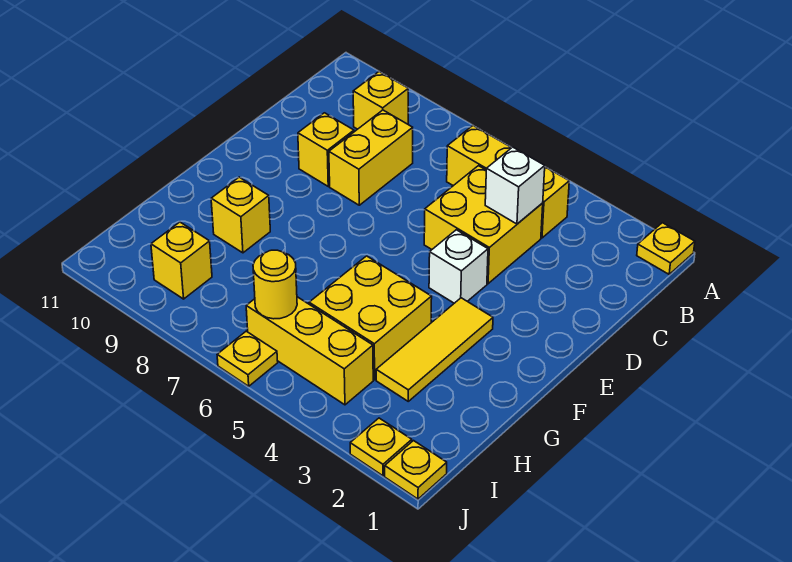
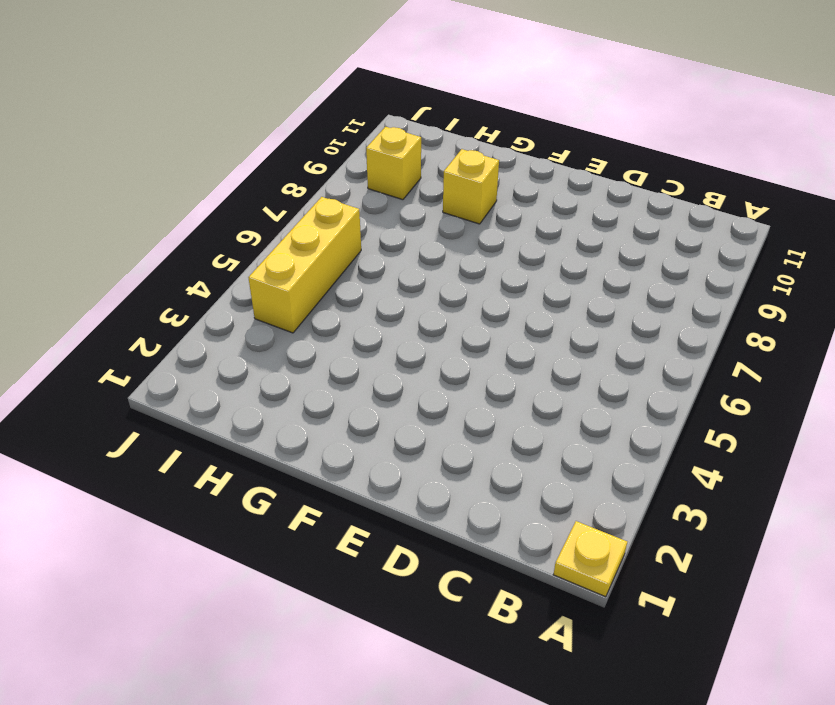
none -> yellow 1x3 brick [447,126,569,238]
none -> yellow 1x1 brick [353,72,408,129]
none -> yellow 2x2 brick [424,166,543,284]

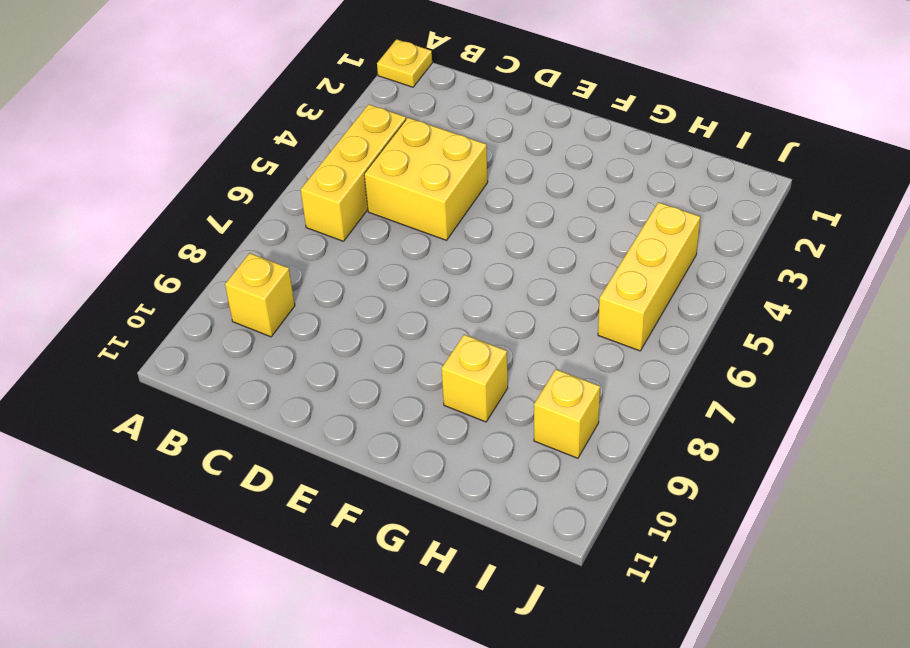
none -> yellow 1x2 brick [329,110,413,205]
none -> yellow 1x1 brick [298,113,354,186]
none -> white 1x1 brick [429,230,488,303]

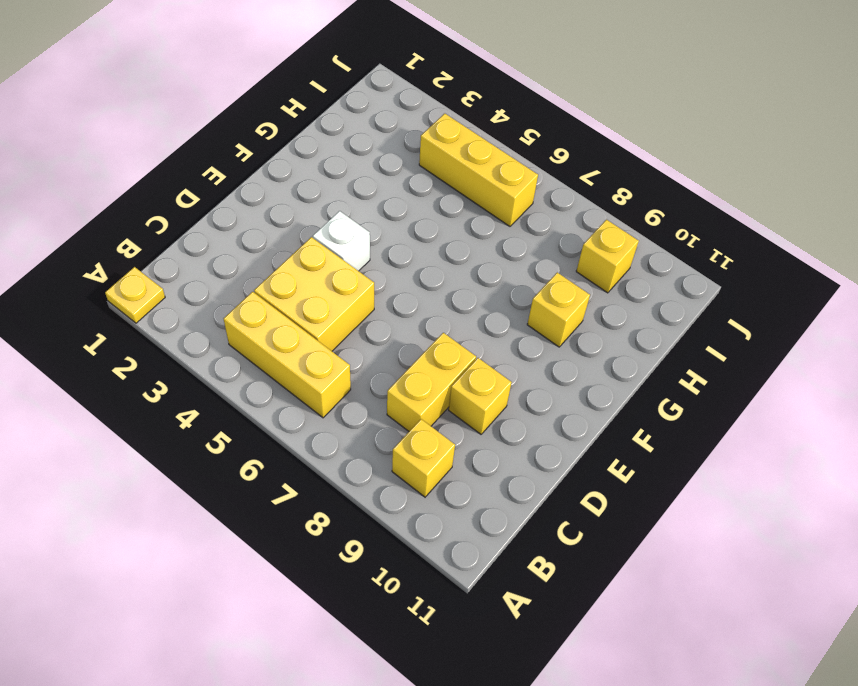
none -> yellow 1x3 tile [376,298,493,401]
none -> yellow 2x2 brick [309,256,432,380]
none -> yellow 1x1 plate [385,441,447,499]

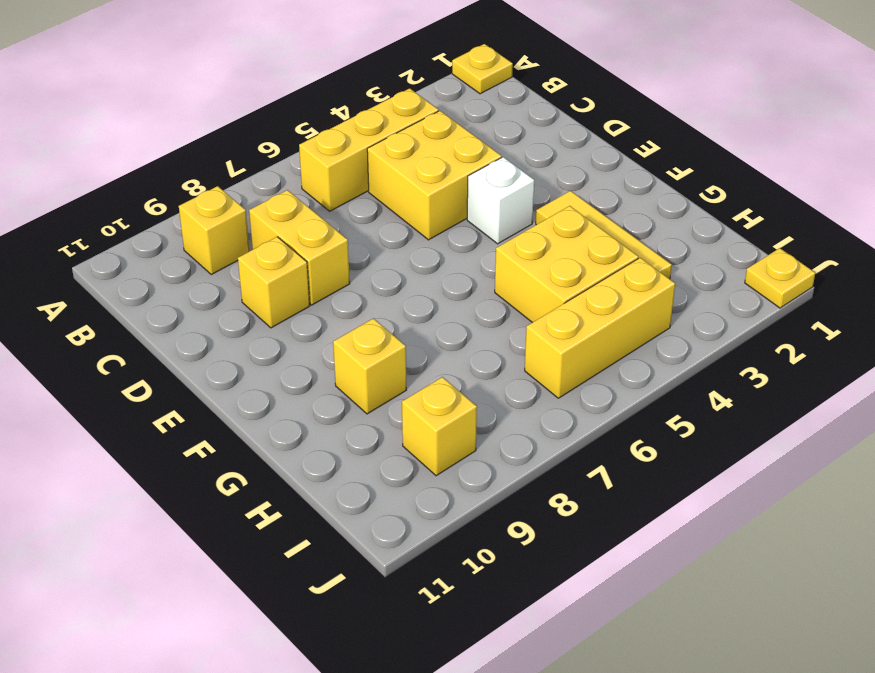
none -> yellow 1x1 plate [350,418,412,476]
none -> yellow 1x1 plate [217,331,278,386]
none -> white 1x1 brick [485,147,545,224]

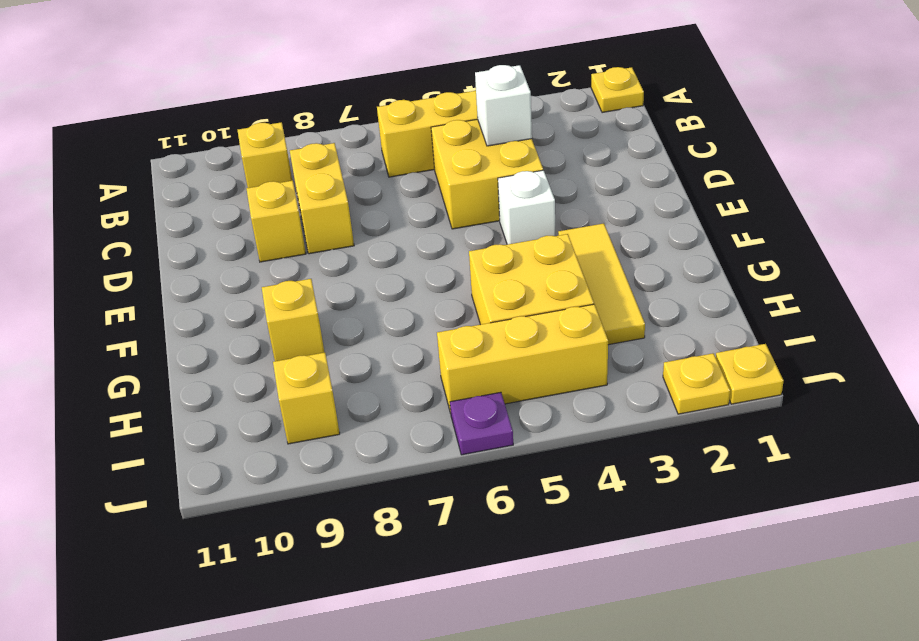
purple 1x1 plate [450,392,513,455] -> yellow 1x1 plate [217,331,278,386]
none -> yellow 1x1 round brick [253,250,297,319]

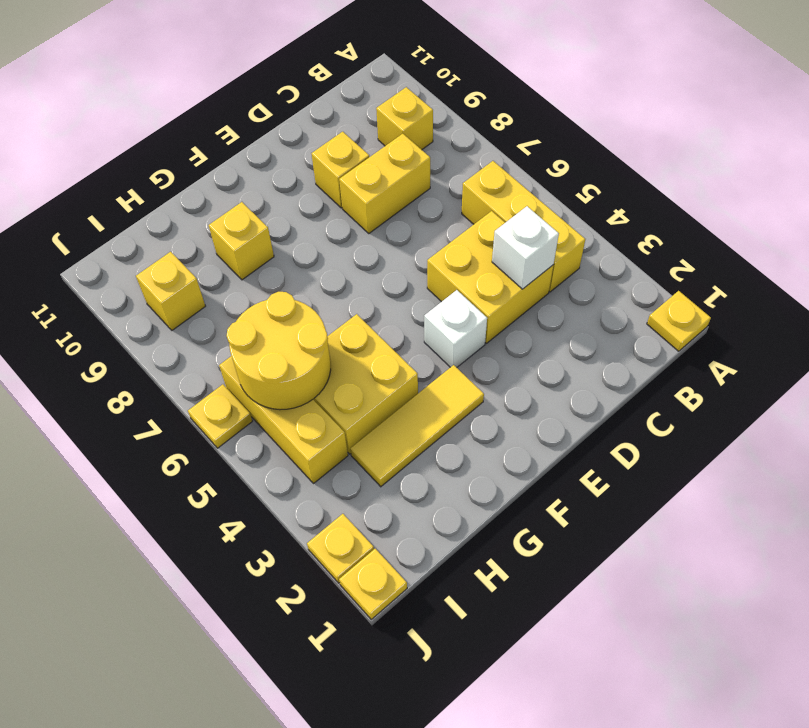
yellow 2x2 round brick [227,292,331,410] -> yellow 1x1 round brick [253,250,297,319]

